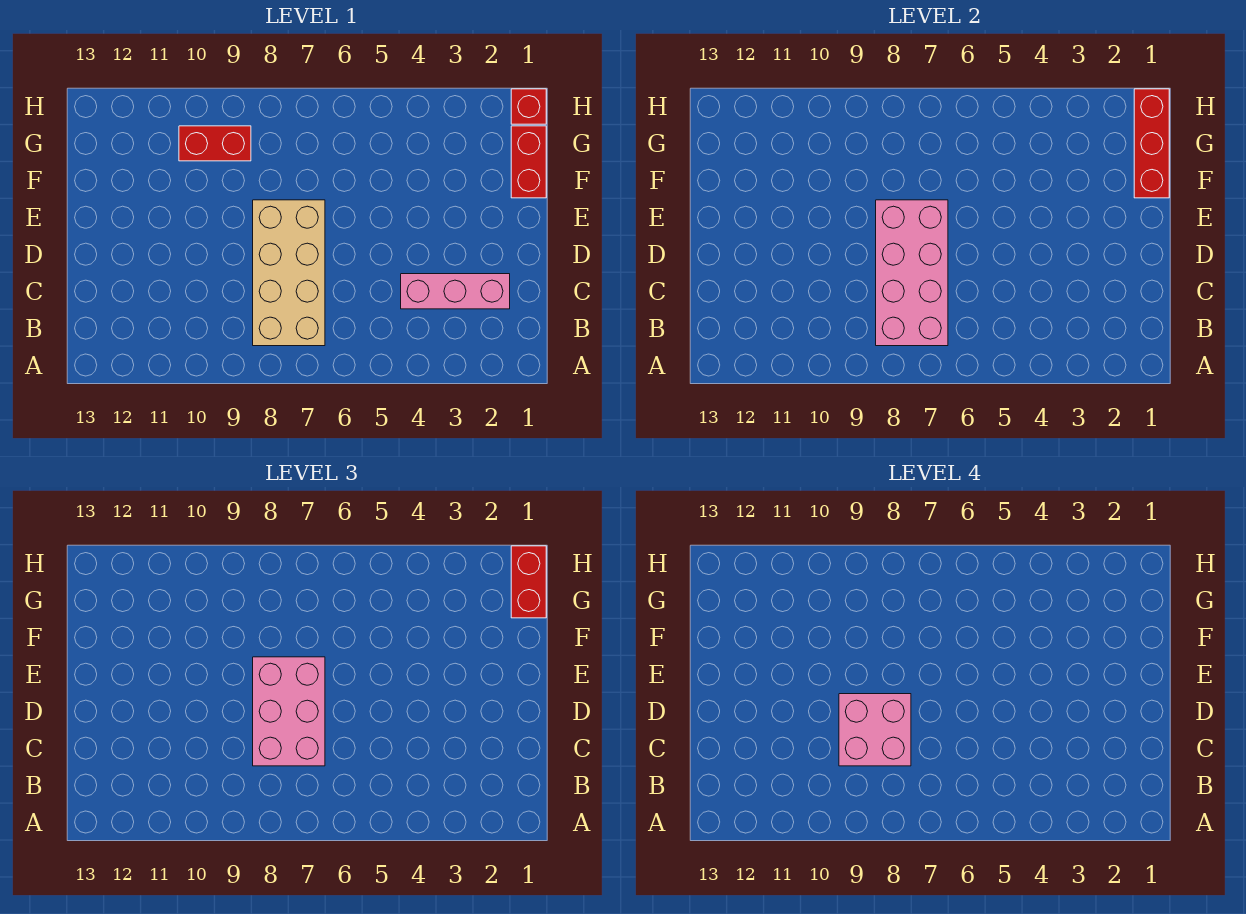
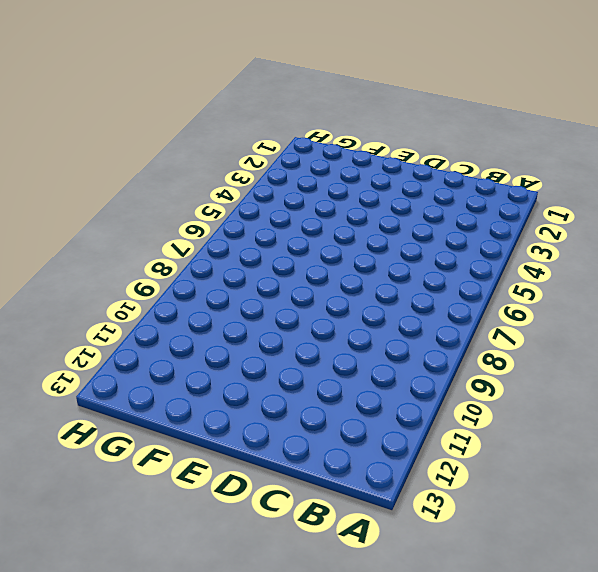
none -> tan 2x4 brick [253,200,325,346]
none -> pink 1x3 brick [401,274,510,309]

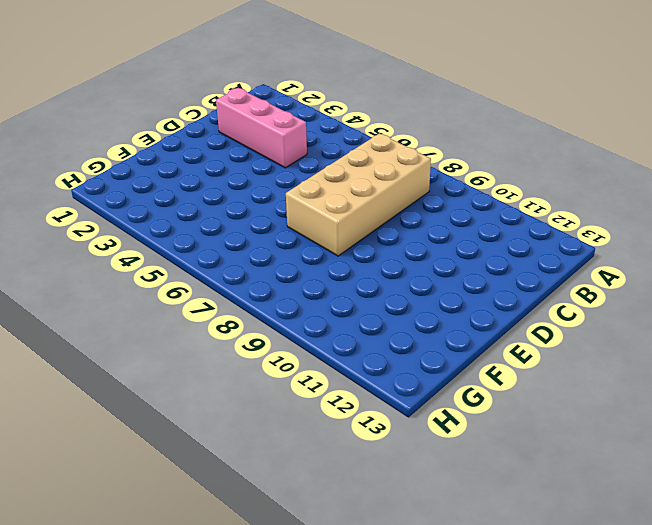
none -> red 1x2 brick [511,126,546,198]
none -> red 1x2 brick [179,126,251,161]

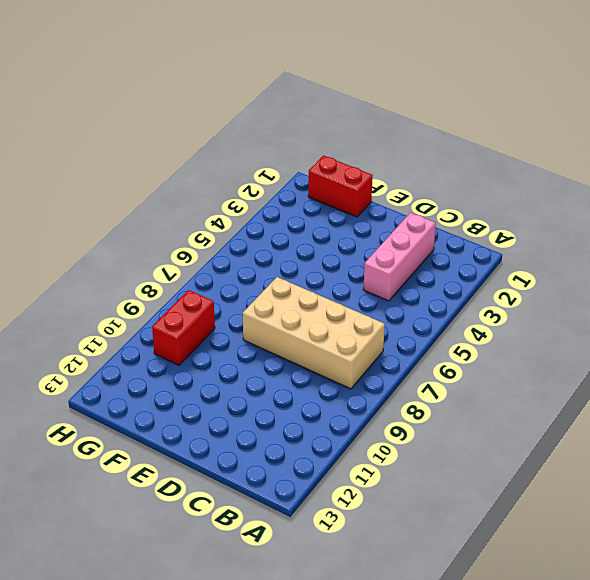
none -> red 1x1 brick [511,89,546,124]
none -> pink 2x4 brick [876,200,948,346]

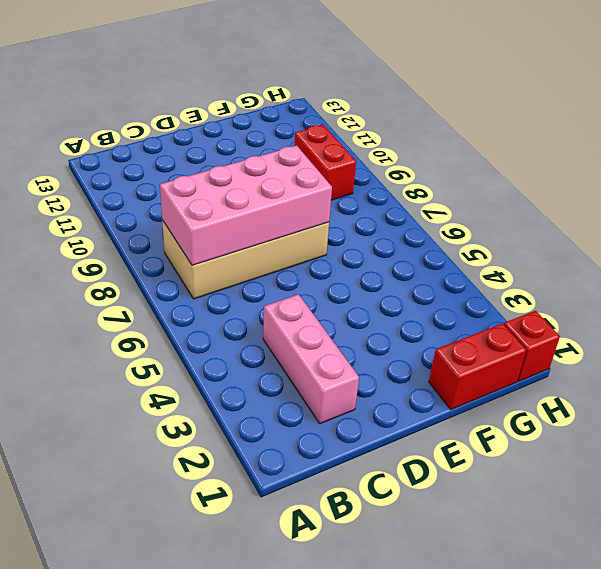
none -> red 1x3 brick [1134,89,1169,198]
none -> pink 2x3 brick [253,657,325,766]

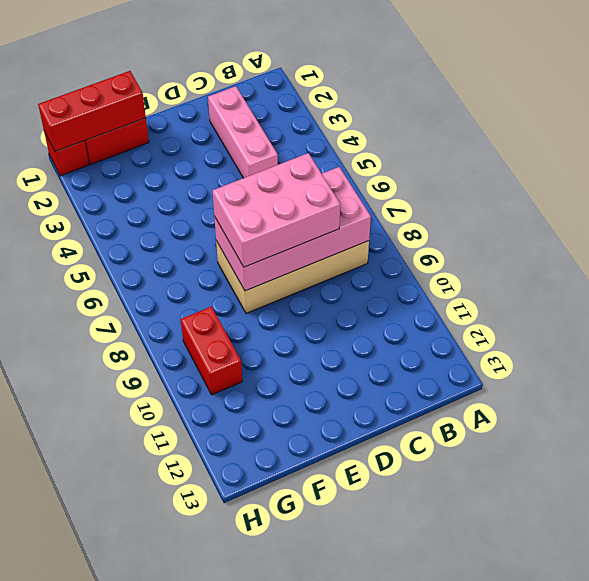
none -> red 1x2 brick [511,546,546,618]
none -> pink 2x2 brick [839,694,911,766]

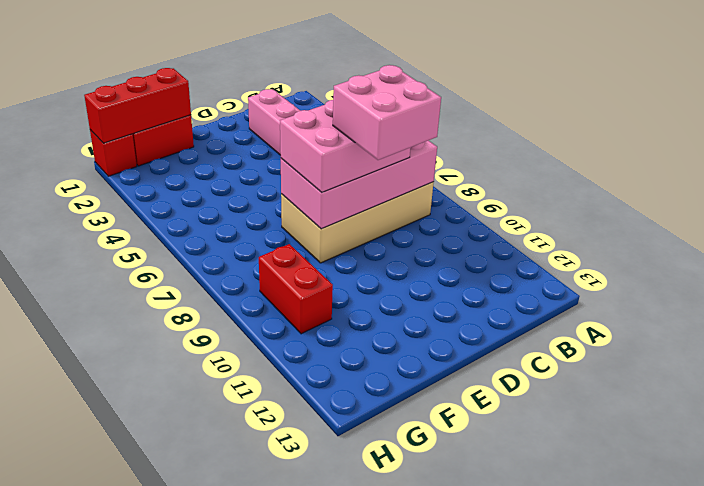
none -> red 1x2 brick [511,546,546,618]

